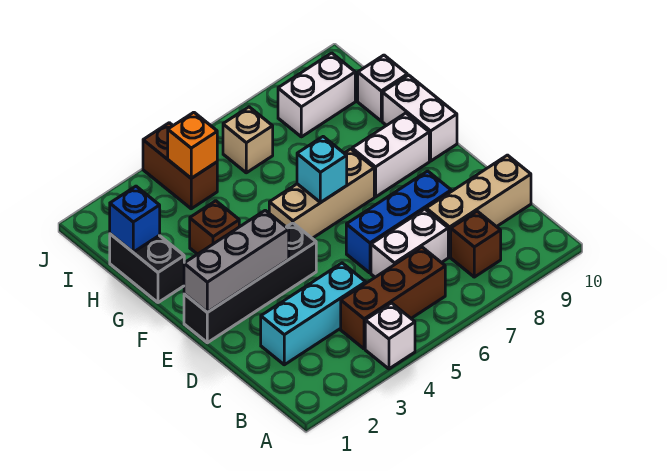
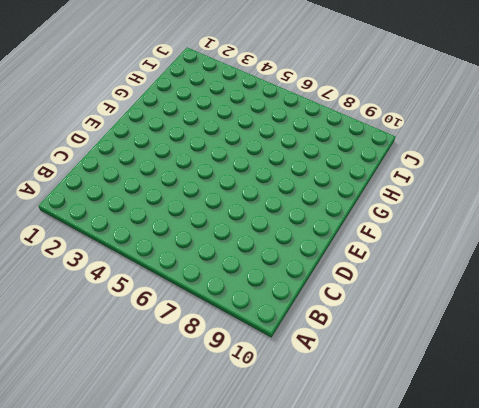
none -> white 1x1 brick [365,303,415,369]
none -> brown 1x3 brick [341,247,445,349]
none -> brown 1x1 brick [451,211,501,277]

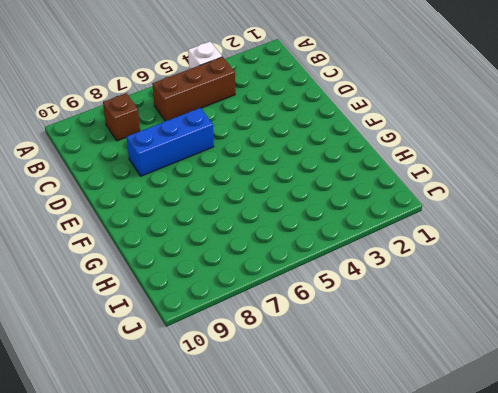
none -> cyan 1x3 brick [261,263,366,365]
none -> white 1x2 brick [371,209,448,277]
none -> tan 1x3 brick [426,155,531,257]

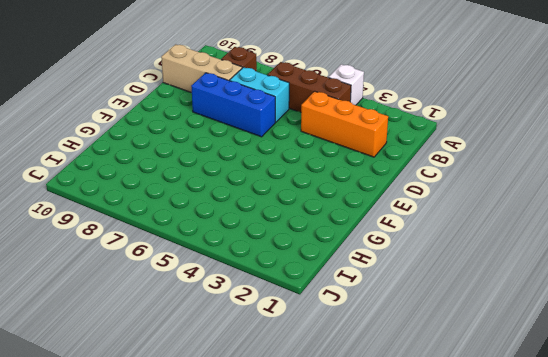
orange 1x3 brick [301,91,388,157] -> cyan 1x3 brick [261,263,366,365]
cyan 1x2 brick [230,67,289,122] -> white 1x2 brick [371,209,448,277]
none -> black 1x4 brick [184,223,316,343]
none -> tan 1x3 brick [269,149,374,238]
none -> white 1x2 brick [352,113,429,197]

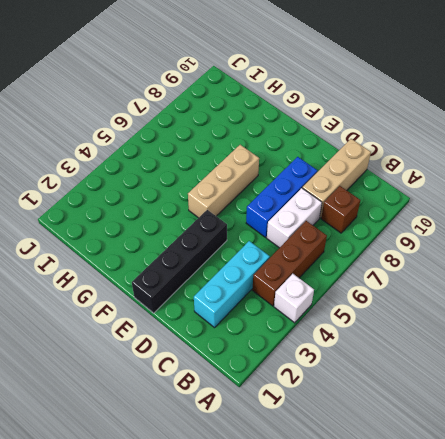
none -> white 1x2 brick [352,113,429,197]
none -> white 1x2 brick [382,75,457,161]
none -> black 1x2 brick [110,234,184,303]

